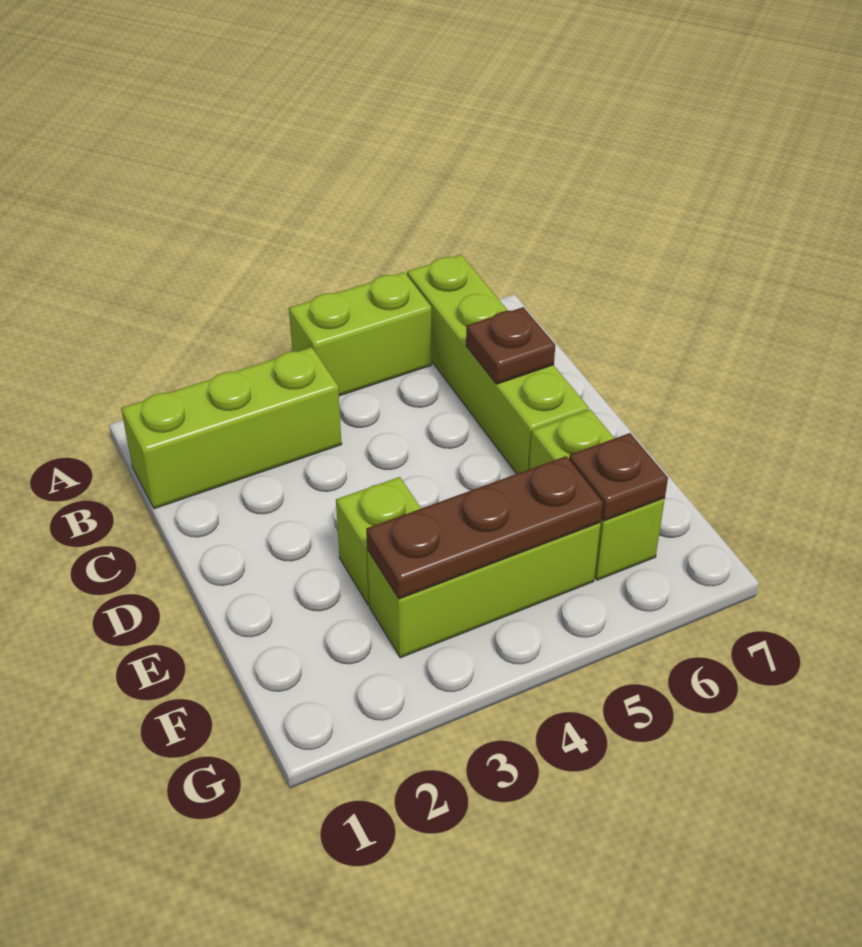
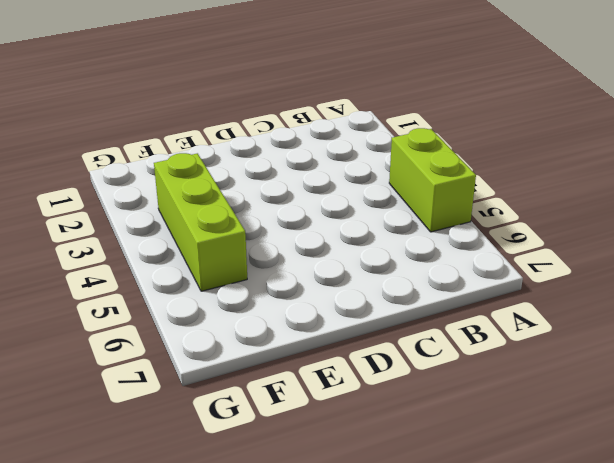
none -> lime 1x4 brick [407,255,589,474]
none -> lime 1x3 brick [121,347,342,509]

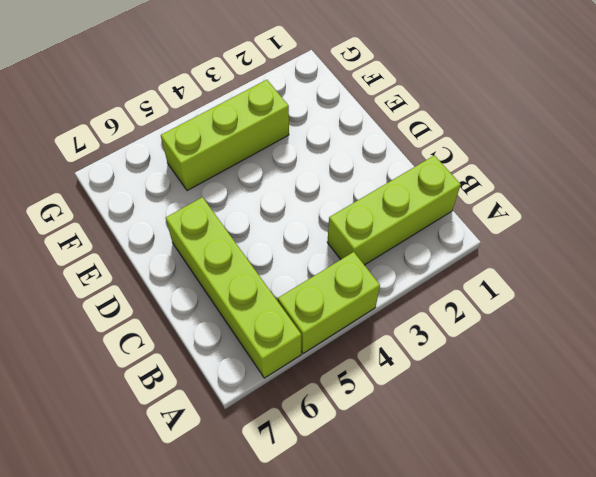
none -> lime 1x1 brick [336,477,421,605]
none -> lime 1x2 brick [529,410,665,580]

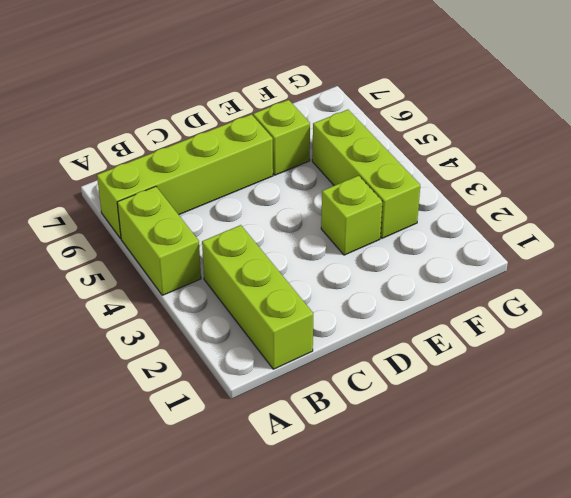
lime 1x1 brick [253,100,310,175] -> lime 1x2 brick [529,410,665,580]
none -> brown 1x1 plate [466,307,555,384]
none -> brown 1x3 plate [366,456,603,599]

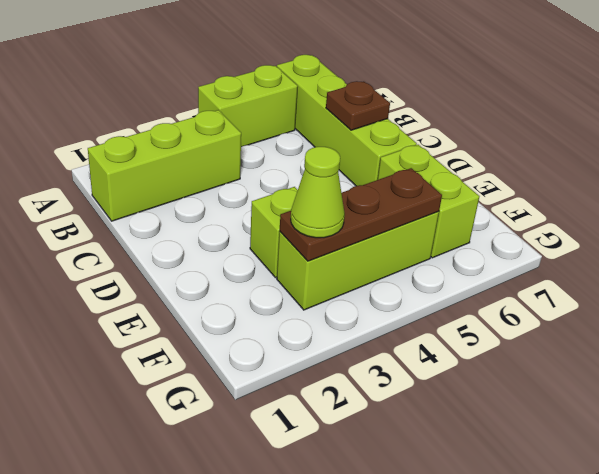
lime 1x1 cone [291,147,345,238] -> none
none -> brown 1x1 plate [569,433,668,521]

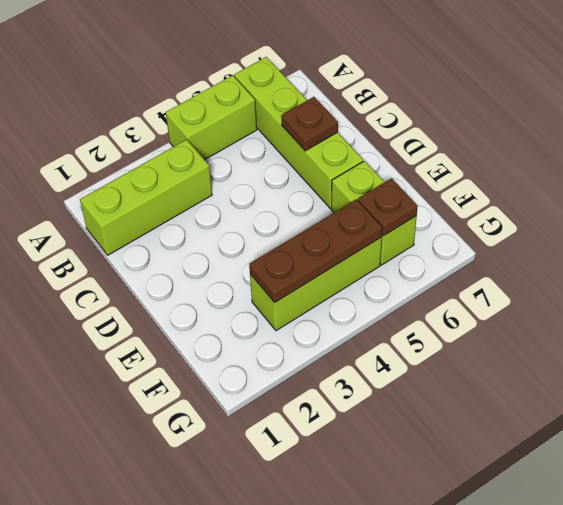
none -> lime 1x1 brick [336,477,421,605]

